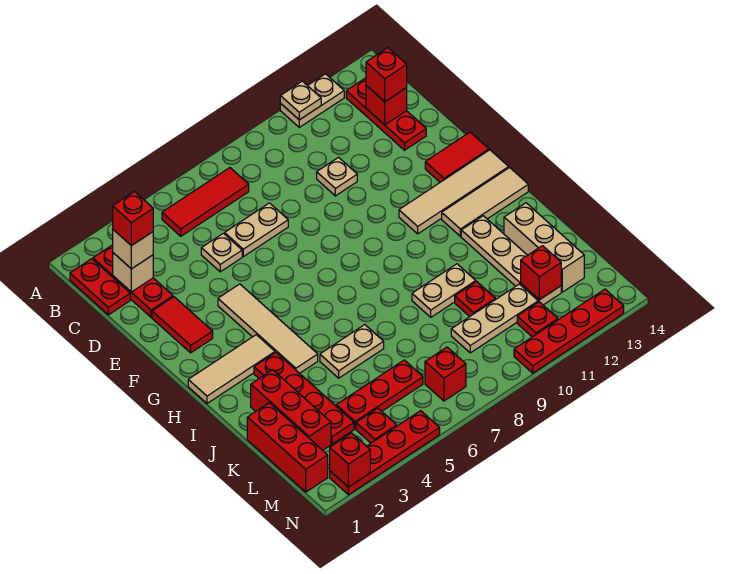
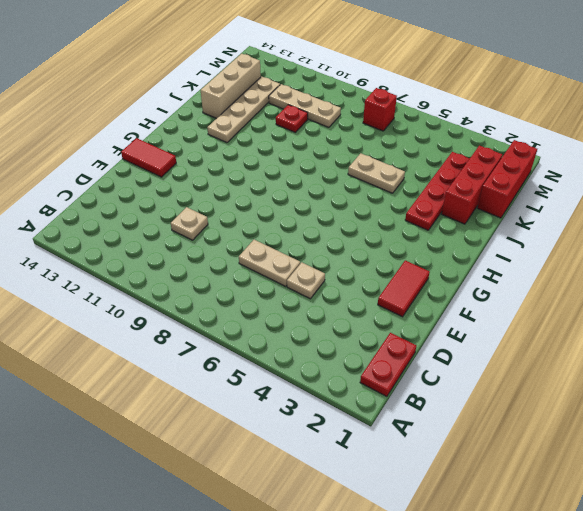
none -> tan 1x2 plate [280,74,344,127]
none -> red 1x3 plate [93,245,173,317]
none -> red 1x3 tile [162,168,249,236]
none -> red 1x3 plate [346,78,426,150]

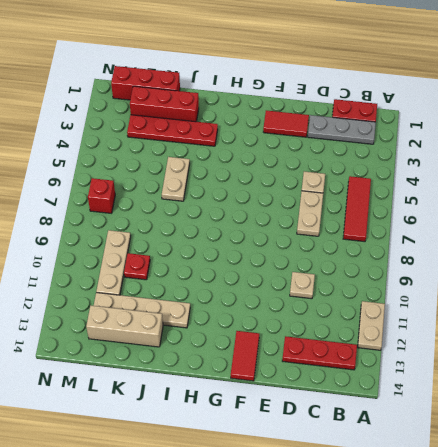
grey 1x3 plate [308,115,376,144] -> red 1x3 plate [93,245,173,317]
none -> tan 1x4 tile [218,284,318,373]
none -> tan 1x4 tile [399,150,509,234]
none -> tan 1x3 tile [188,335,275,403]
none -> tan 1x3 tile [442,168,528,236]

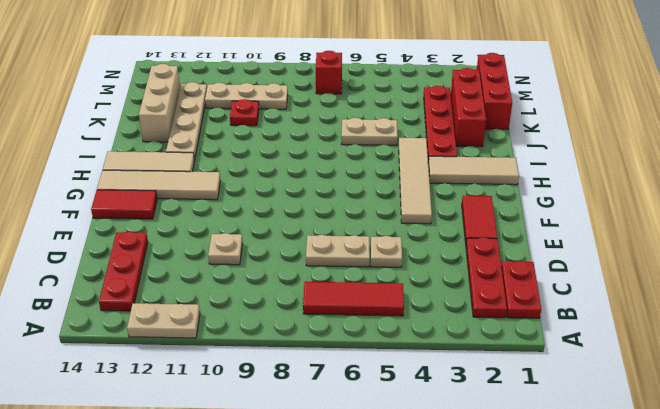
none -> tan 1x2 plate [412,264,476,317]
none -> red 1x3 plate [336,360,423,429]
none -> red 1x1 plate [356,408,397,443]
none -> red 1x1 plate [517,302,558,337]

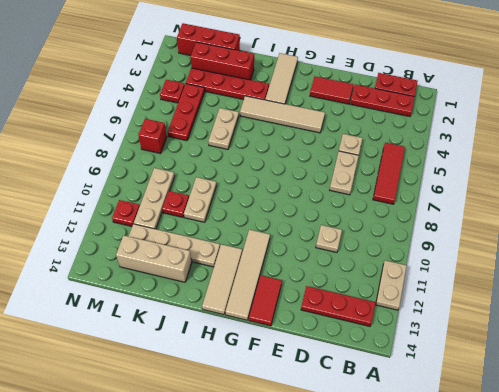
none -> red 1x4 plate [330,411,440,495]
none -> red 1x4 plate [514,289,624,373]
none -> tan 1x1 plate [280,81,321,120]
none -> tan 1x1 brick [113,253,153,292]

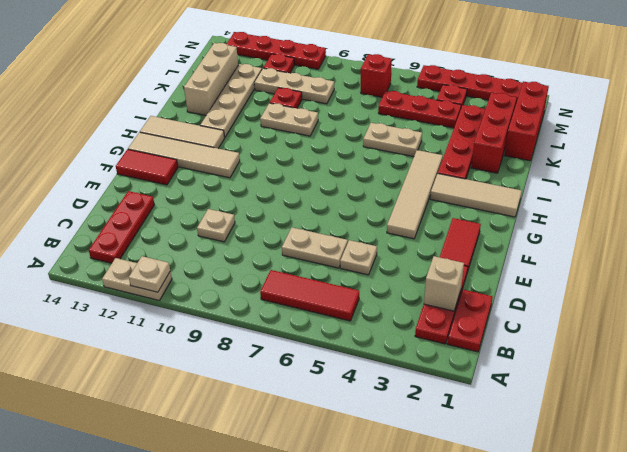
none -> red 1x1 brick [366,85,407,125]
none -> red 1x1 brick [521,246,561,300]
none -> red 1x1 brick [330,433,370,487]
none -> tan 1x1 brick [113,230,153,269]

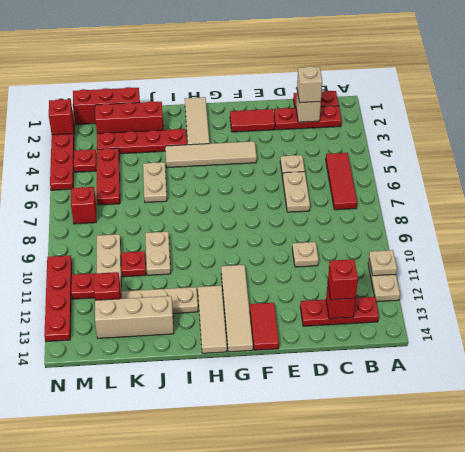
none -> red 1x1 brick [113,192,153,246]

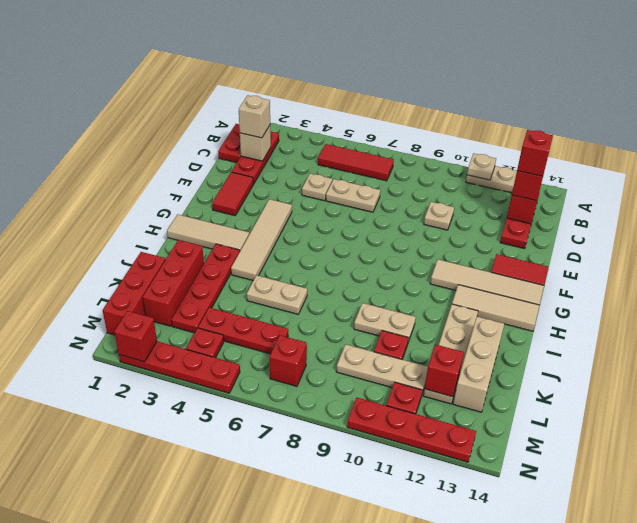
red 1x1 brick [517,130,553,176] -> red 1x1 brick moved to [113,192,153,246]

